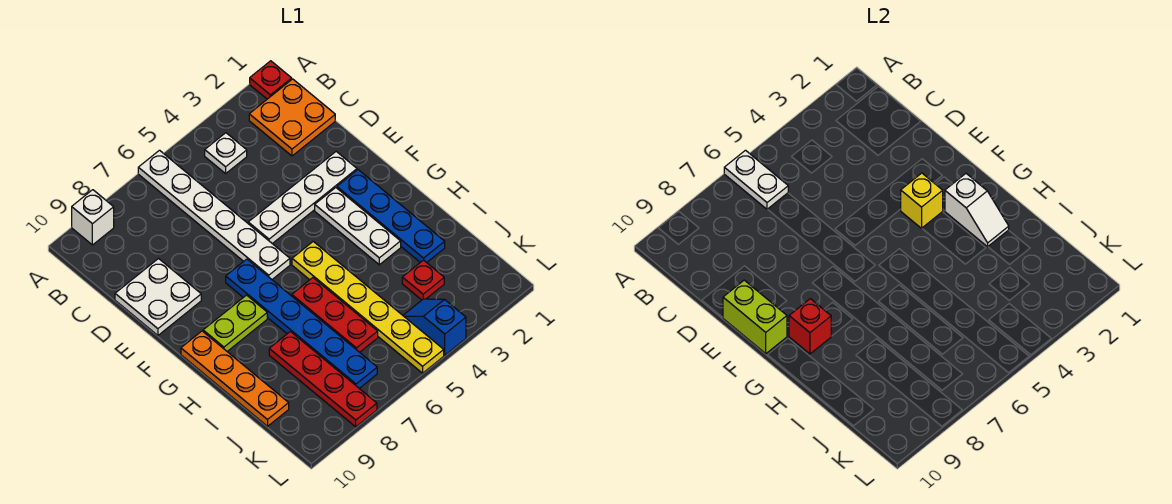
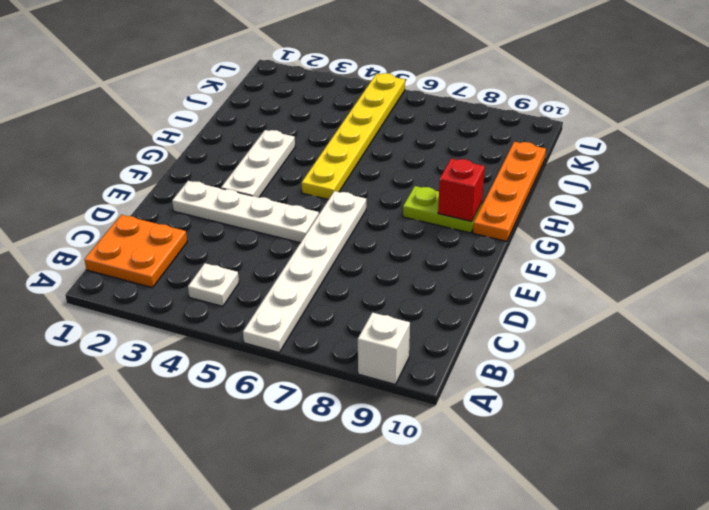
none -> red 1x1 plate [250,61,292,99]
none -> white 2x2 plate [115,259,201,335]
none -> blue 1x4 plate [337,170,445,262]

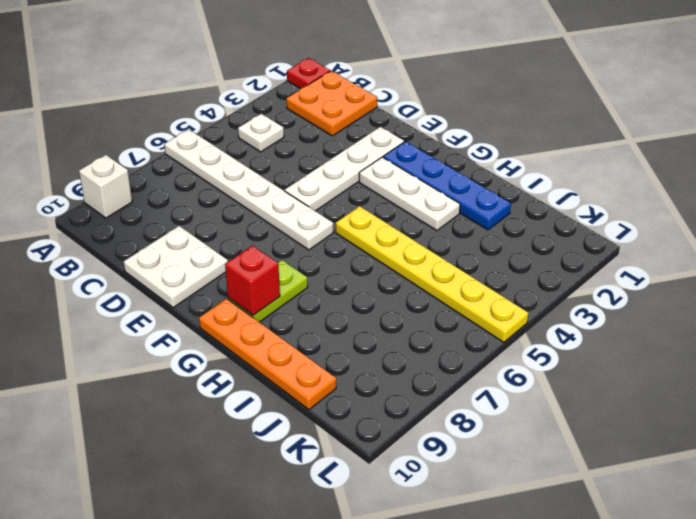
none -> blue 1x6 plate [226,259,377,388]
none -> red 1x3 plate [292,278,378,352]
none -> red 1x4 plate [269,332,377,427]

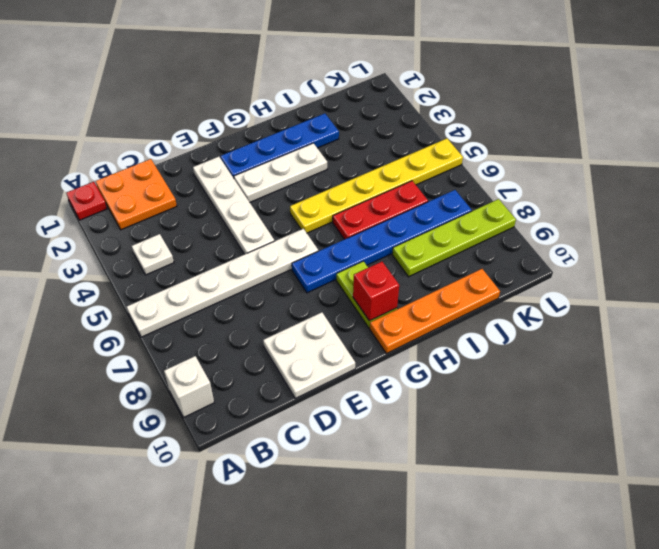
lime 1x4 plate [392,199,516,277] -> red 1x4 plate [269,332,377,427]
none -> red 1x1 plate [402,260,444,300]
none -> blue 1x2 slope [403,299,466,355]
none -> white 1x2 plate [724,150,788,209]

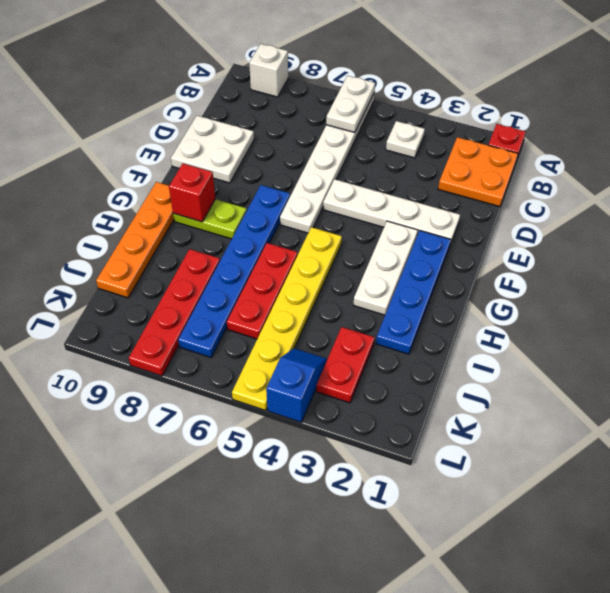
red 1x2 plate [317,327,374,403] -> red 1x1 plate [402,260,444,300]
none -> lime 1x2 brick [723,280,787,354]
none -> yellow 1x1 brick [901,173,943,228]
none -> white 1x2 slope [945,174,1009,247]

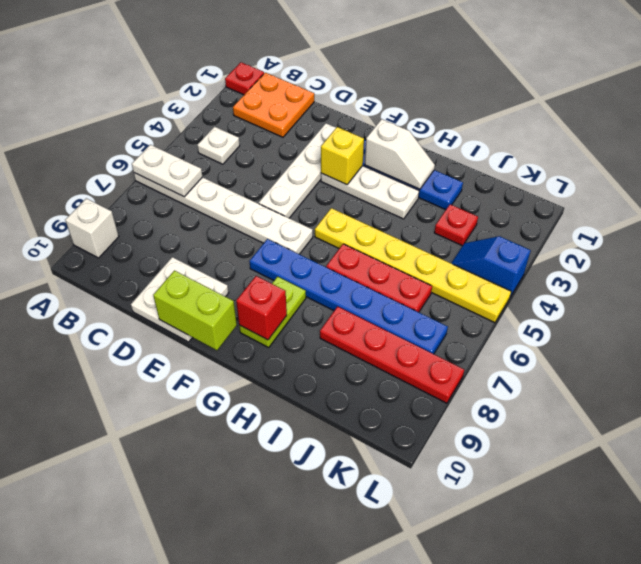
none -> orange 1x4 plate [181,331,289,426]

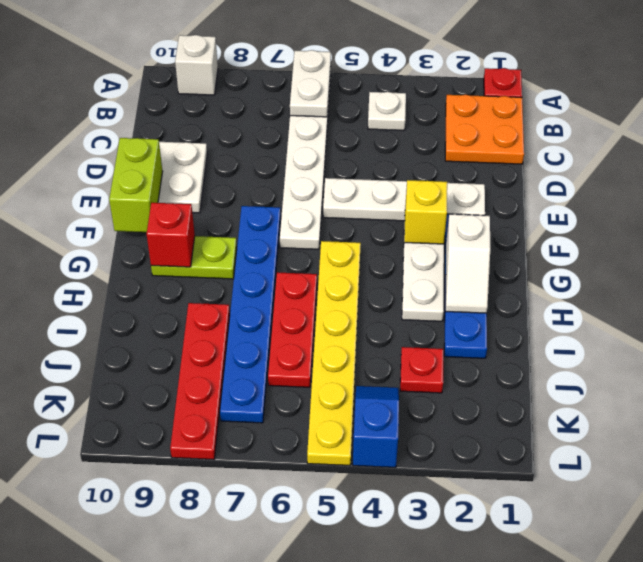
none -> orange 1x4 plate [181,331,289,426]

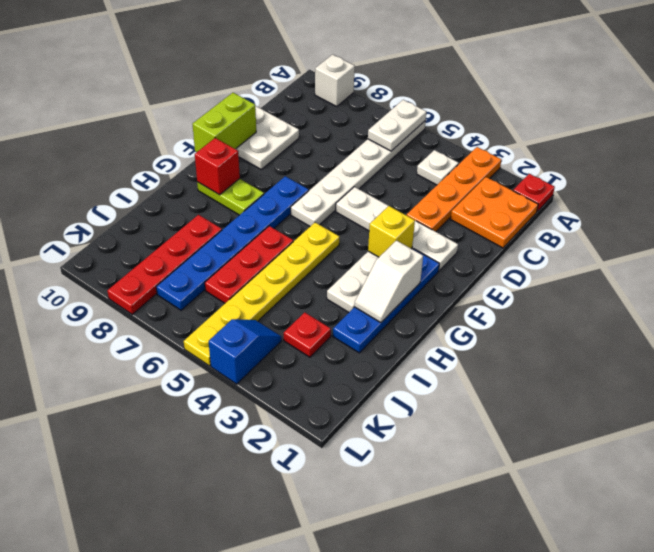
orange 1x4 plate [407,147,501,232] -> orange 1x4 plate moved to [181,331,289,426]

